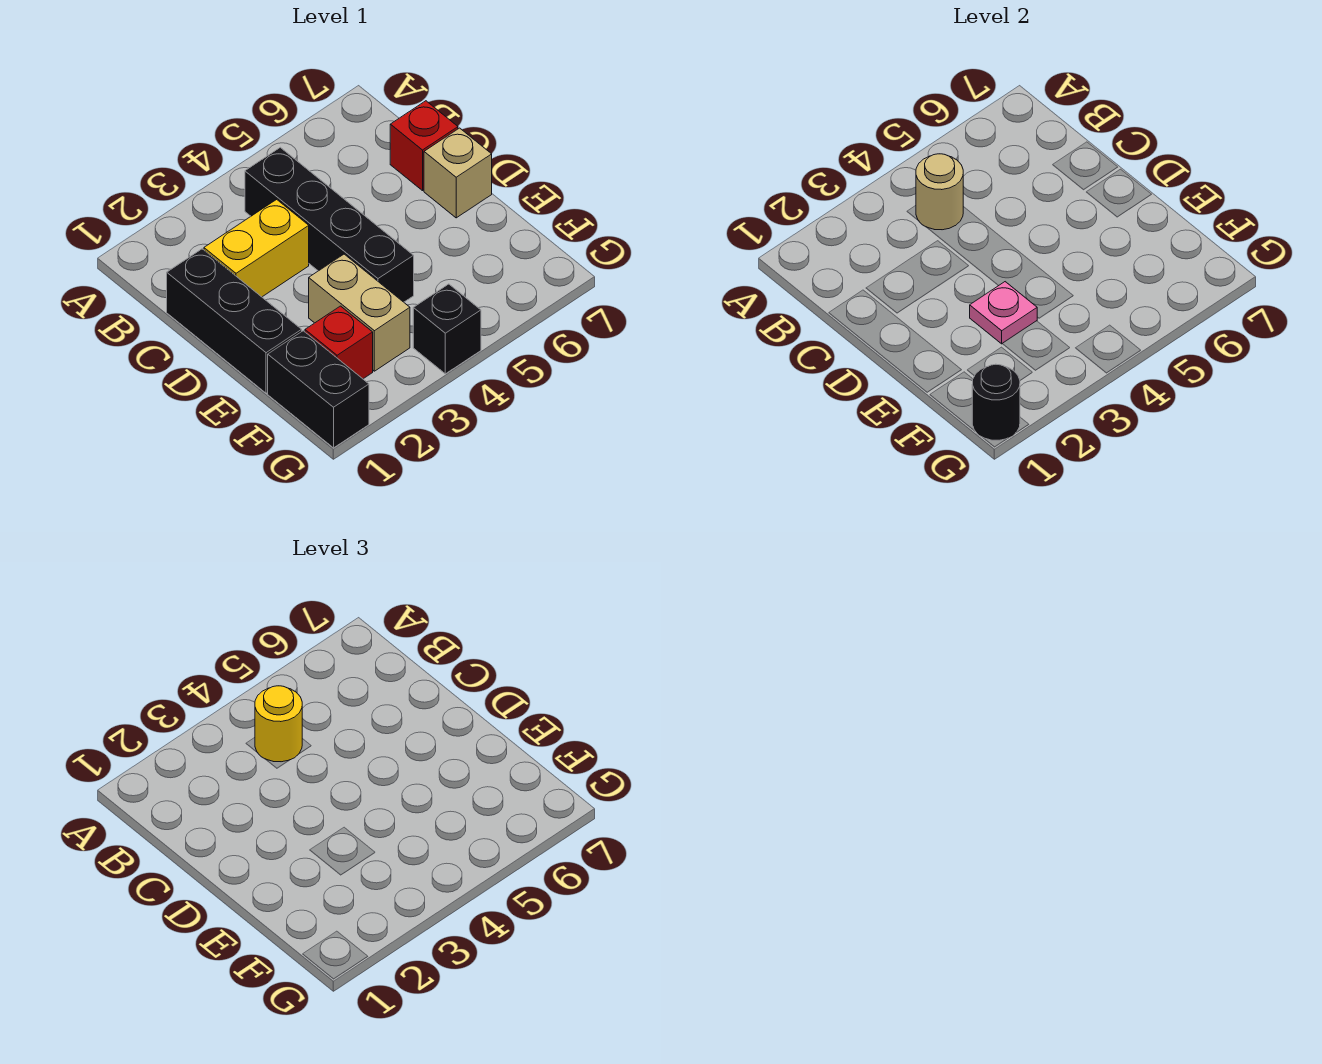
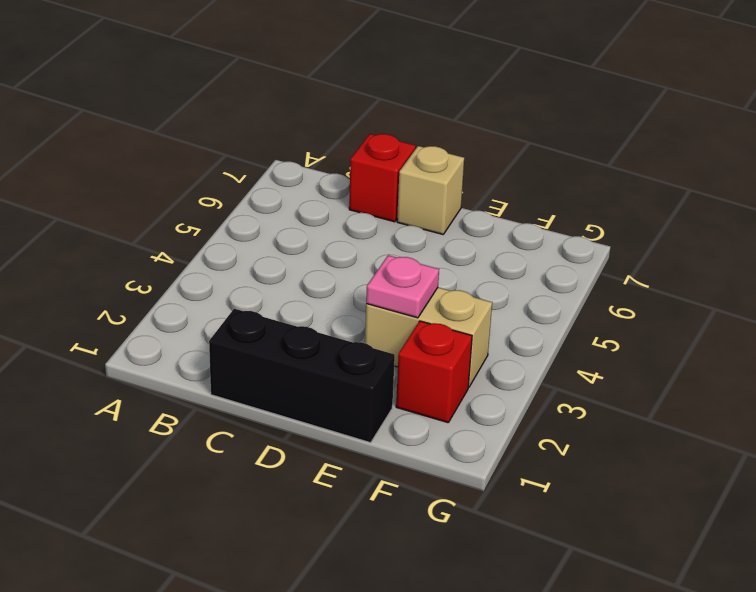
none -> black 1x4 brick [245,147,414,302]
none -> yellow 1x2 brick [204,200,309,297]
none -> black 1x2 brick [268,331,369,448]

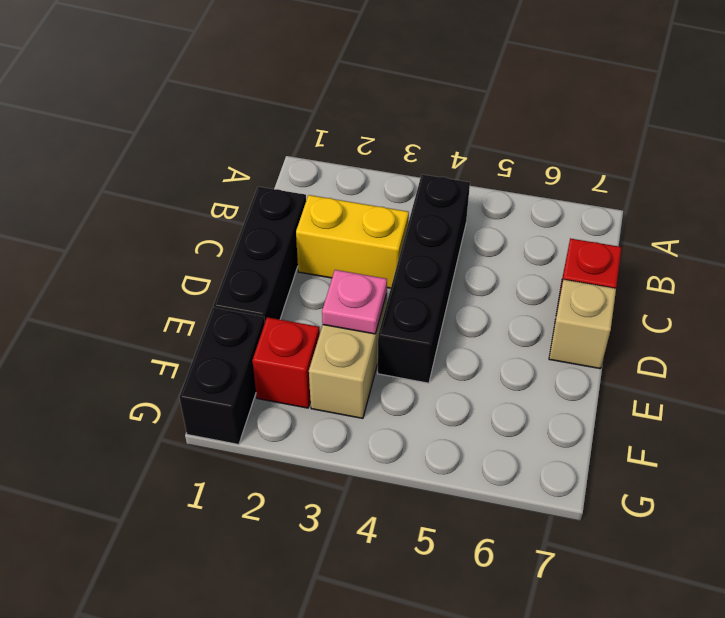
none -> black 1x1 brick [413,284,481,374]
none -> tan 1x1 round brick [916,154,963,230]
none -> black 1x1 round brick [972,364,1020,440]

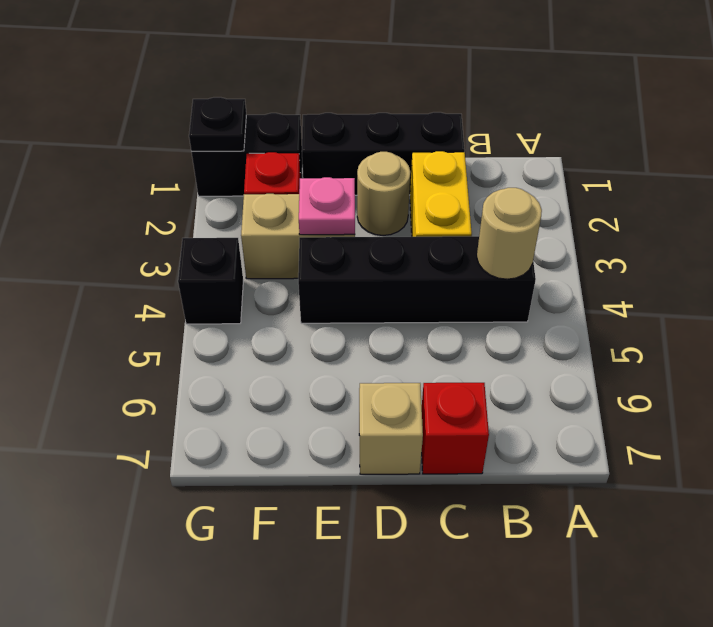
tan 1x1 round brick [357,152,410,235] -> none
black 1x1 plate [189,97,246,151] -> black 1x1 round brick [972,364,1020,440]
none -> yellow 1x1 round brick [255,686,302,762]

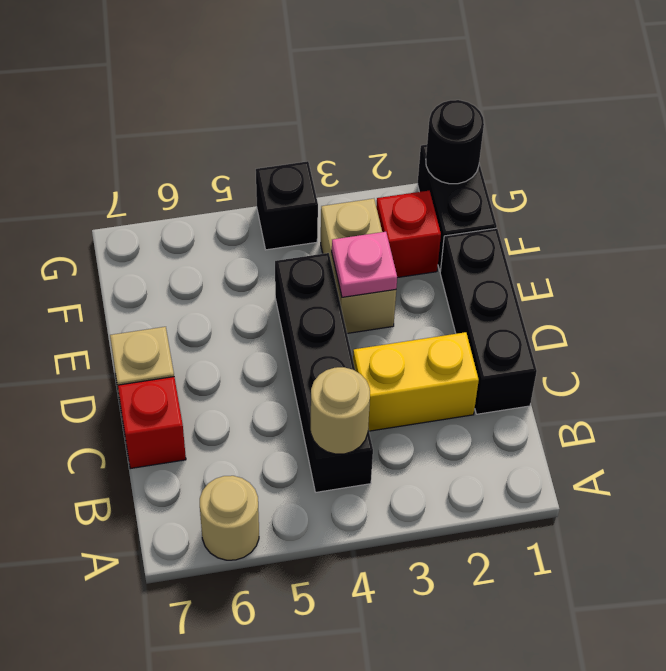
tan 1x1 round brick [200,476,259,560] -> none
none -> yellow 1x1 round brick [255,686,302,762]

